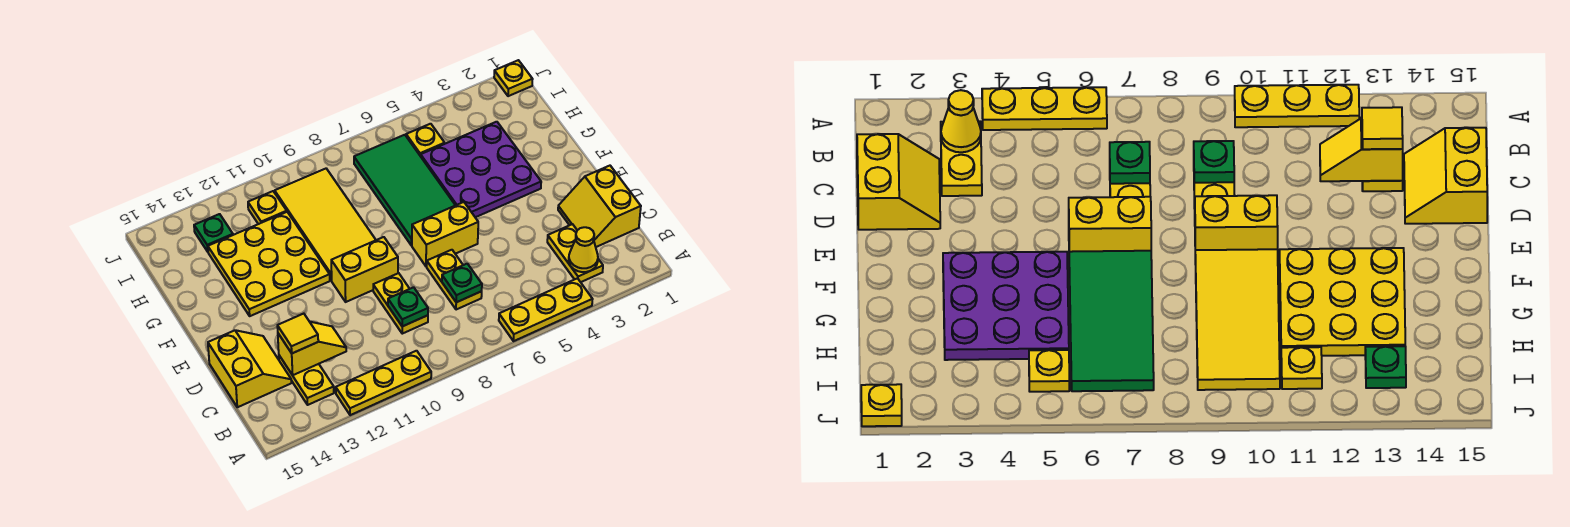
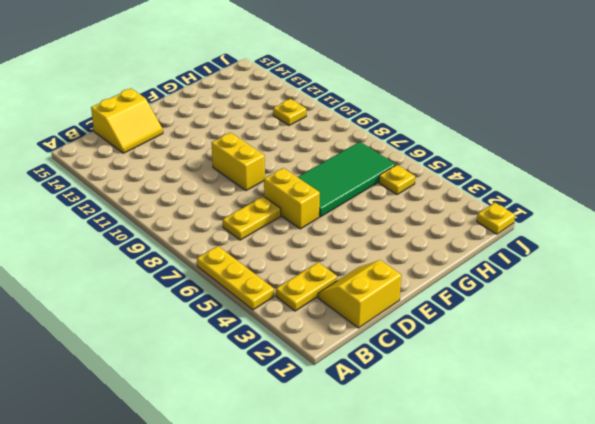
none -> yellow 1x3 plate [336,351,431,415]
none -> yellow 1x2 plate [279,356,334,405]
none -> yellow 1x2 plate [373,273,428,334]

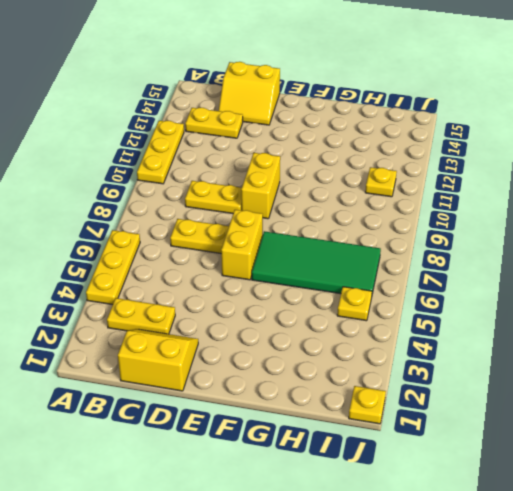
none -> purple 3x3 plate [421,122,541,217]
none -> yellow 2x4 tile [275,169,376,281]
none -> yellow 3x3 plate [208,212,330,316]

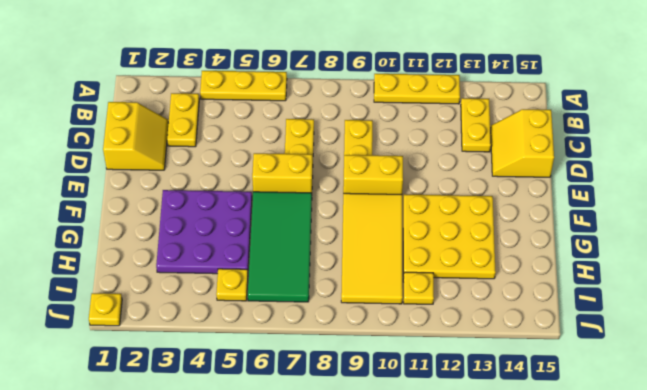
none -> green 1x1 plate [194,214,233,252]
none -> yellow 1x1 cone [569,227,598,272]
none -> green 1x1 plate [442,264,482,302]

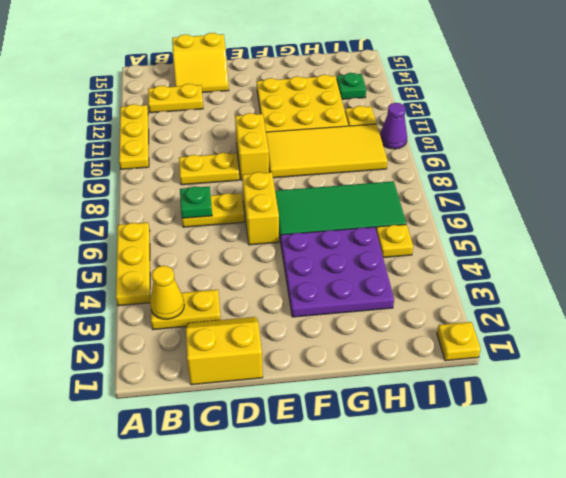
purple 1x1 cone [380,103,407,149] -> none
none -> green 1x1 plate [388,287,428,326]
none -> yellow 1x2 slope [278,322,346,375]
none -> yellow 1x1 tile [277,314,318,353]

